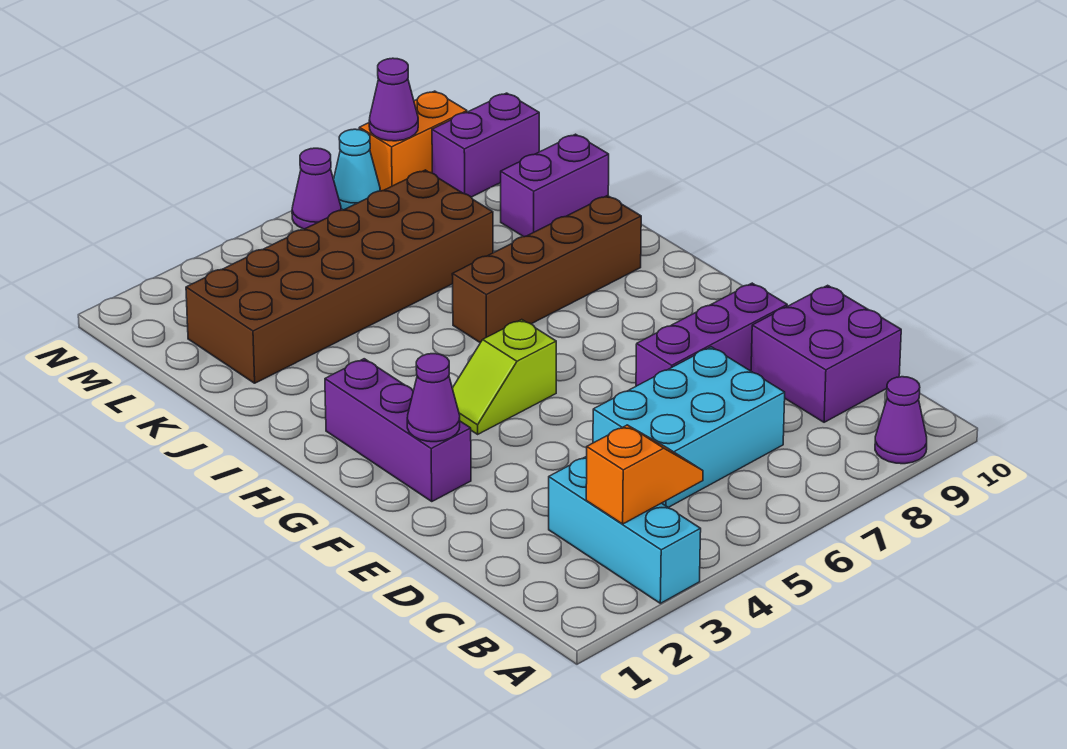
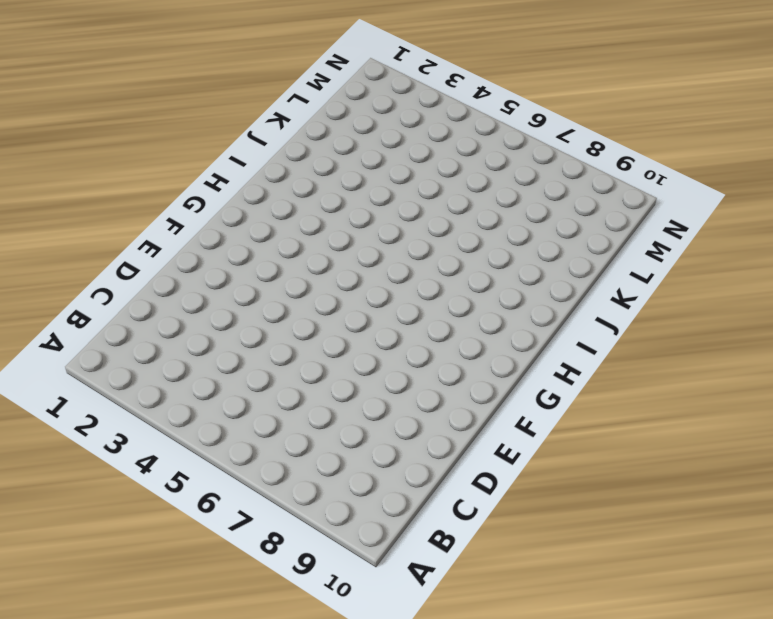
none -> cyan 1x3 brick [549,456,701,603]
none -> purple 1x1 cone [875,377,927,464]
none -> cyan 2x3 brick [593,347,785,507]

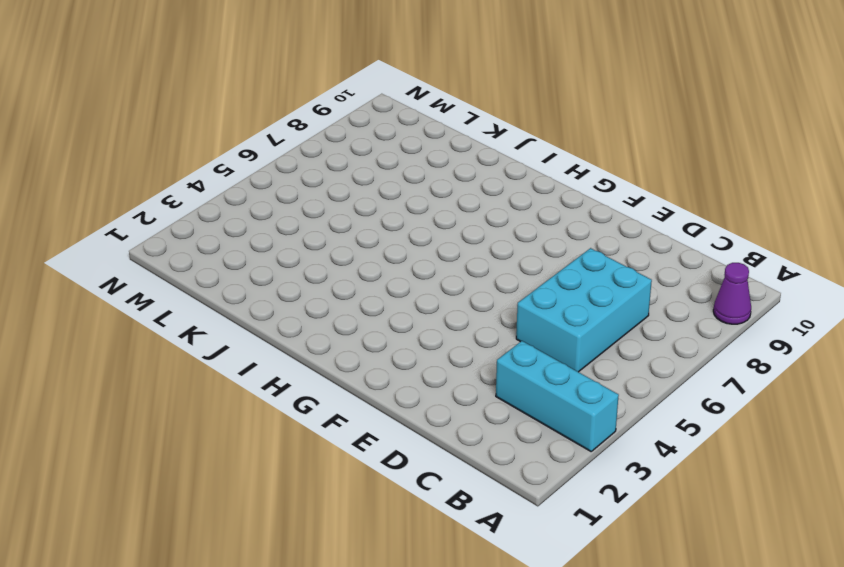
none -> purple 2x2 brick [751,285,901,422]
none -> purple 1x3 brick [636,283,787,386]
none -> purple 1x3 brick [325,359,471,502]

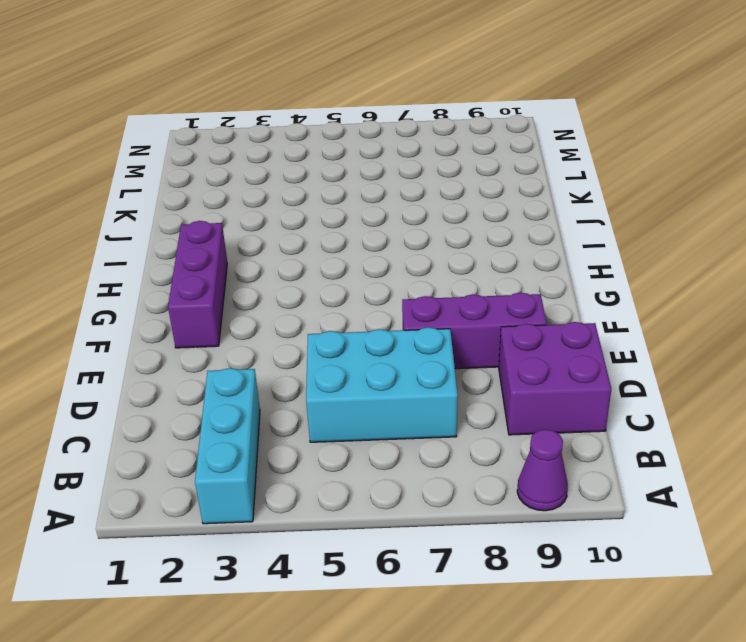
none -> lime 1x2 slope [452,320,556,434]
none -> brown 1x4 brick [452,196,641,343]
none -> brown 2x6 brick [186,170,493,383]

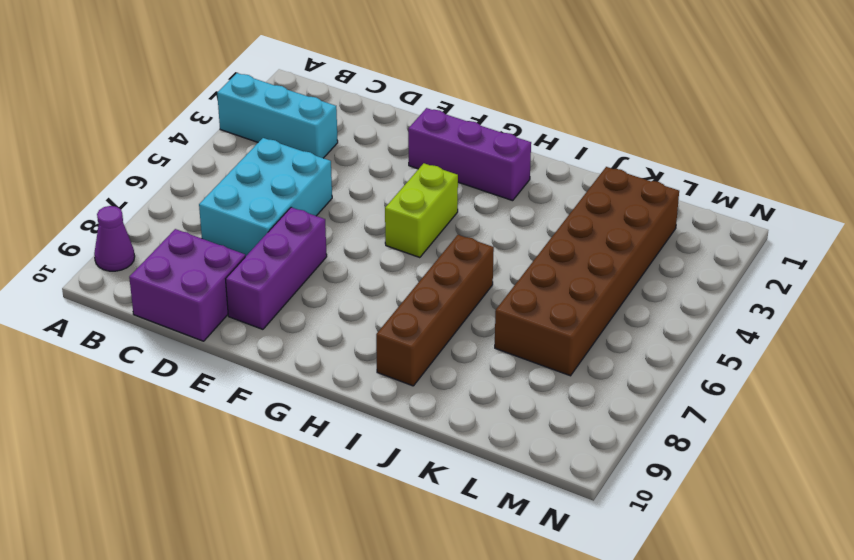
lime 1x2 brick [385,163,458,258] -> lime 1x2 slope [452,320,556,434]
none -> purple 1x2 brick [501,134,609,237]
none -> purple 1x2 brick [432,93,539,197]
none -> purple 1x1 cone [292,148,341,229]

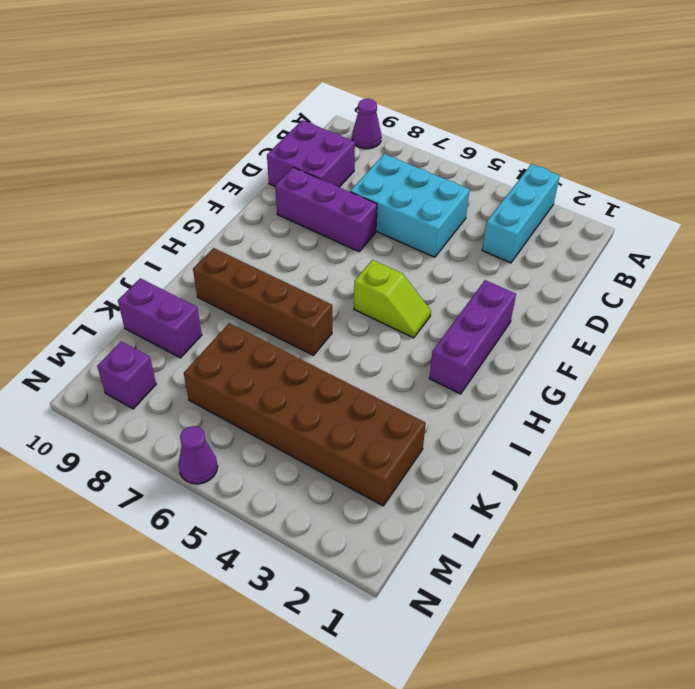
purple 1x1 brick [97,341,156,409] -> purple 1x2 brick [432,93,539,197]
none -> cyan 1x1 cone [334,129,380,210]
none -> orange 1x2 brick [359,91,467,191]
none -> orange 1x2 slope [586,425,703,524]

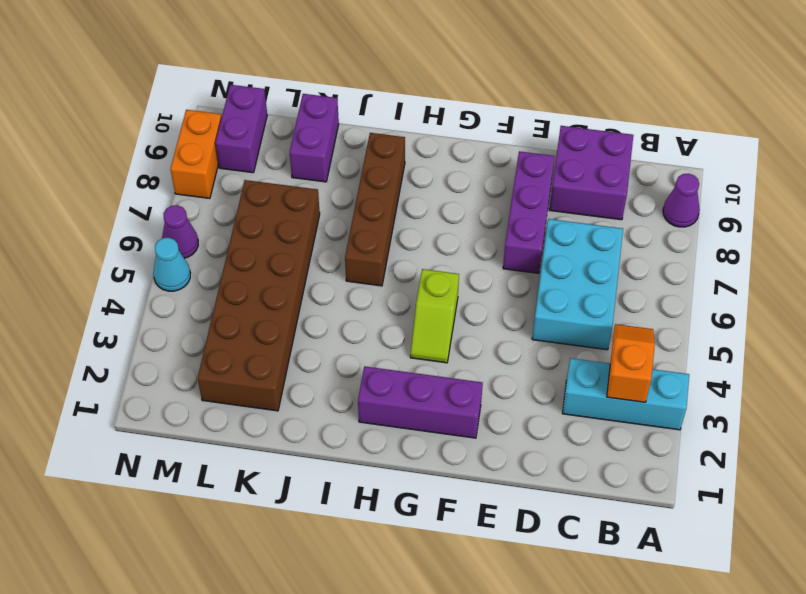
cyan 1x1 cone [153,238,191,291] -> cyan 1x1 cone moved to [334,129,380,210]
none -> purple 1x1 cone [407,354,460,442]
none -> purple 1x1 cone [369,58,418,141]

